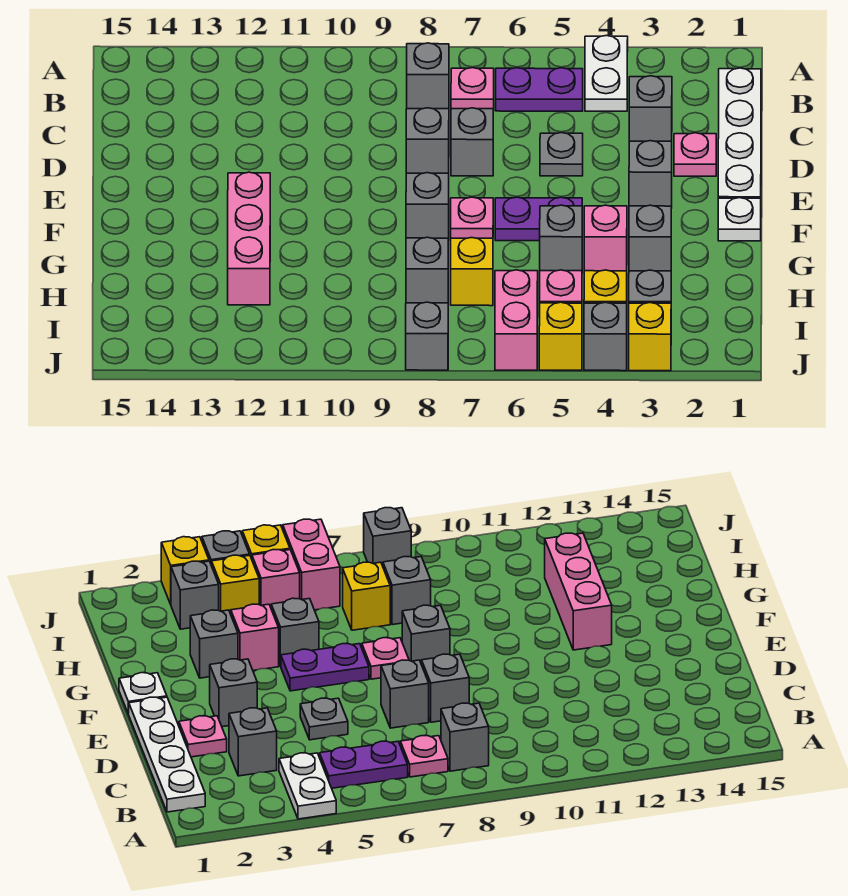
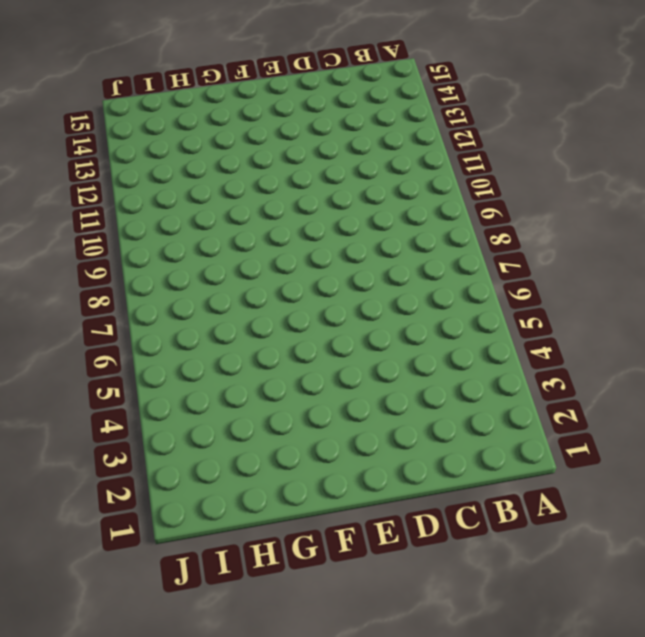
none -> white 1x2 plate [585,35,628,111]
none -> white 1x4 plate [718,68,761,198]
none -> purple 1x2 plate [496,68,583,111]

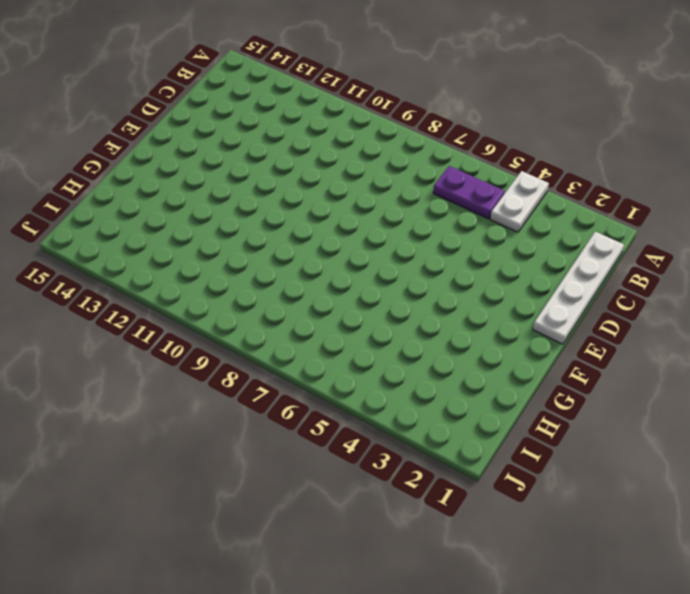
none -> pink 1x1 plate [451,68,494,111]
none -> grey 1x1 brick [407,43,449,109]
none -> grey 1x1 brick [629,76,672,141]

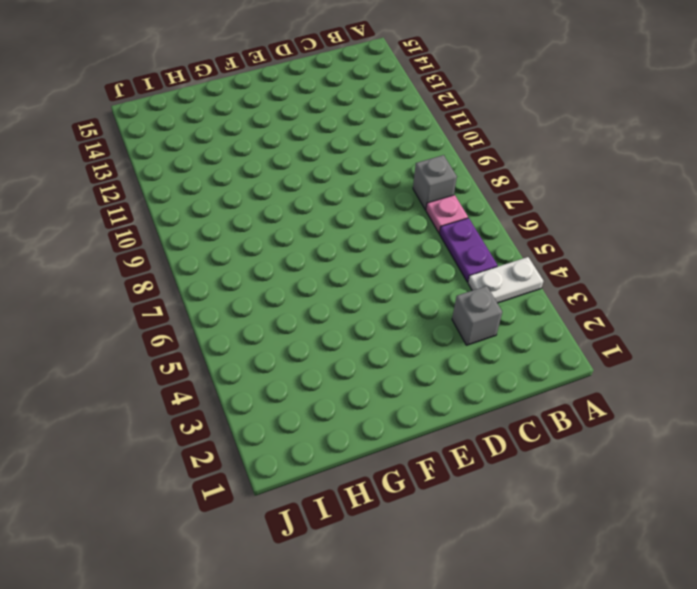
none -> white 1x4 plate [718,68,761,198]
none -> pink 1x1 plate [674,133,716,176]
none -> grey 1x1 plate [540,133,583,176]

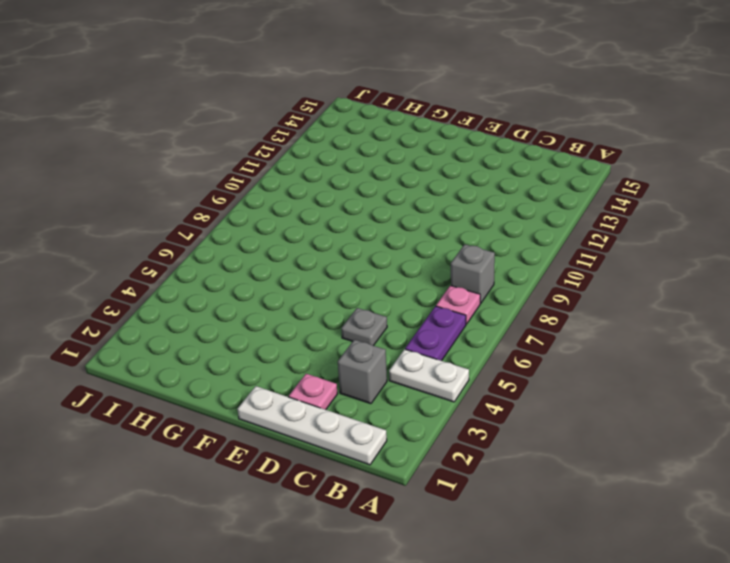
none -> grey 1x1 brick [451,108,493,176]
none -> grey 1x1 brick [406,108,449,173]
none -> grey 1x1 brick [629,141,672,208]

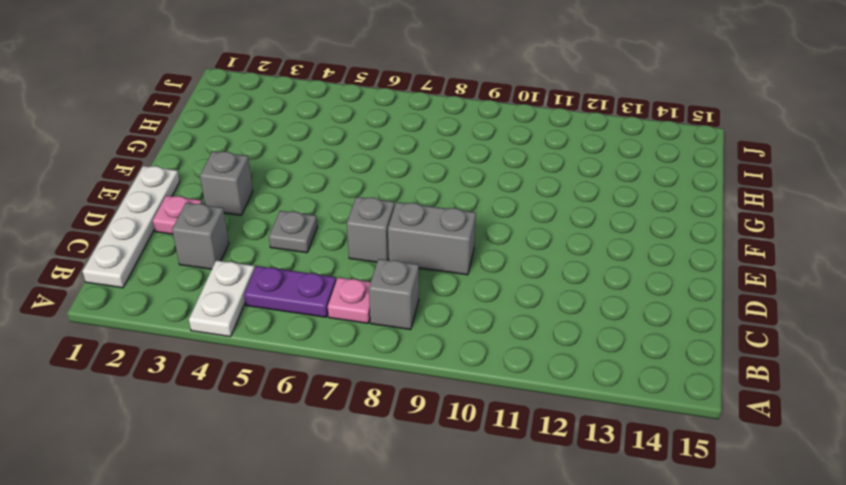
grey 1x2 brick [388,202,476,275] -> grey 1x1 brick [406,108,449,173]
none -> white 1x1 plate [718,198,761,241]
none -> purple 1x2 plate [495,197,582,241]
none -> pink 1x1 plate [451,197,493,238]

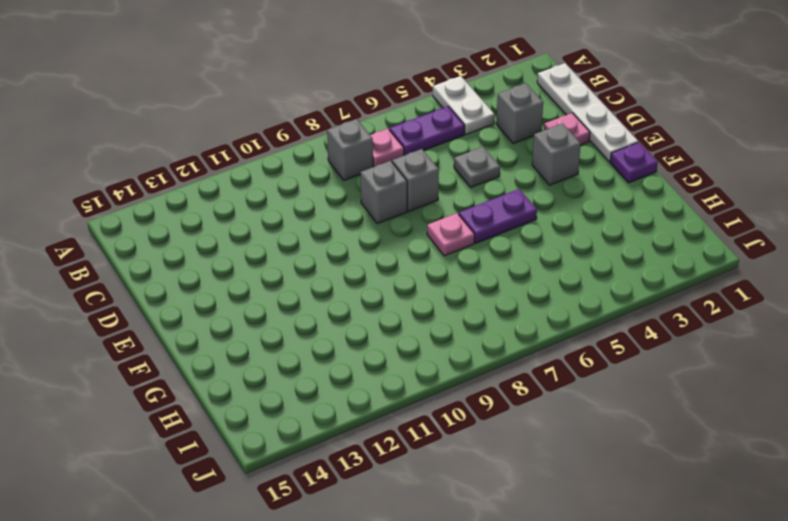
purple 1x1 plate [610,142,658,183] -> white 1x1 plate [718,198,761,241]
none -> grey 1x1 brick [406,173,449,240]
none -> pink 1x3 brick [228,172,270,305]
none -> grey 1x1 brick [629,205,671,271]

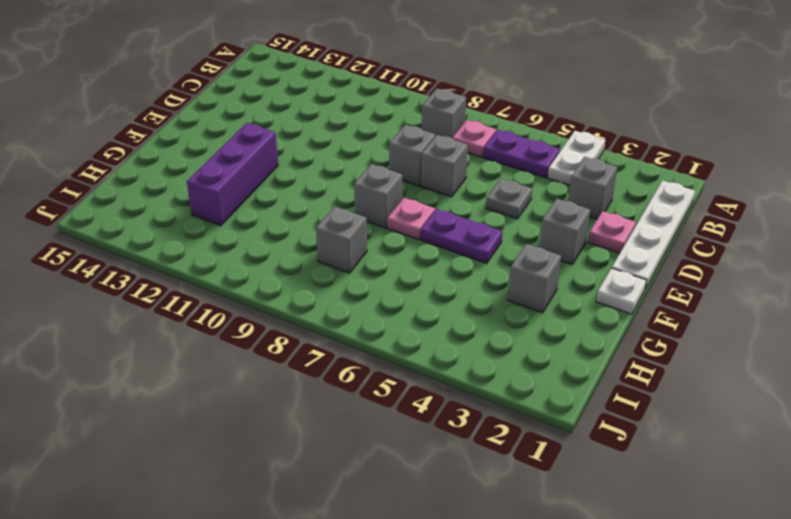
purple 1x3 brick [187,123,278,225] -> pink 1x3 brick [228,172,270,305]
none -> pink 1x1 brick [584,205,627,271]
none -> grey 1x1 brick [540,205,582,271]
none -> yellow 1x1 brick [451,238,493,306]

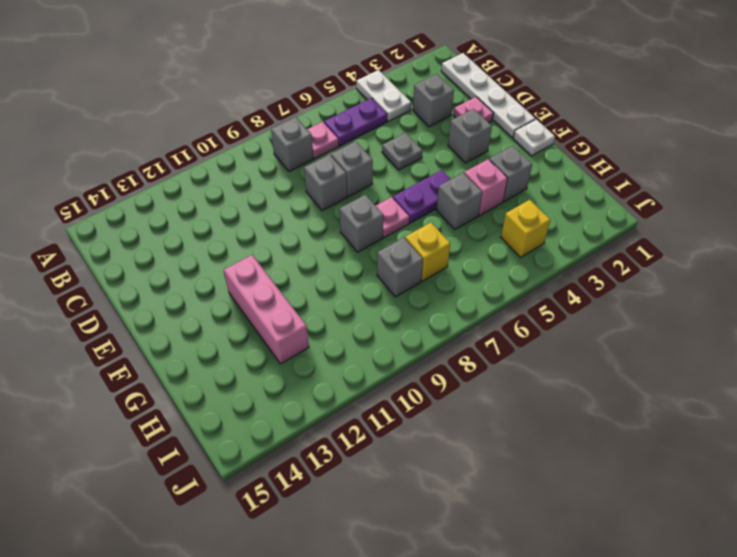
none -> grey 1x1 brick [629,270,671,303]
none -> pink 1x1 brick [540,270,582,303]
none -> pink 1x2 brick [495,270,538,370]

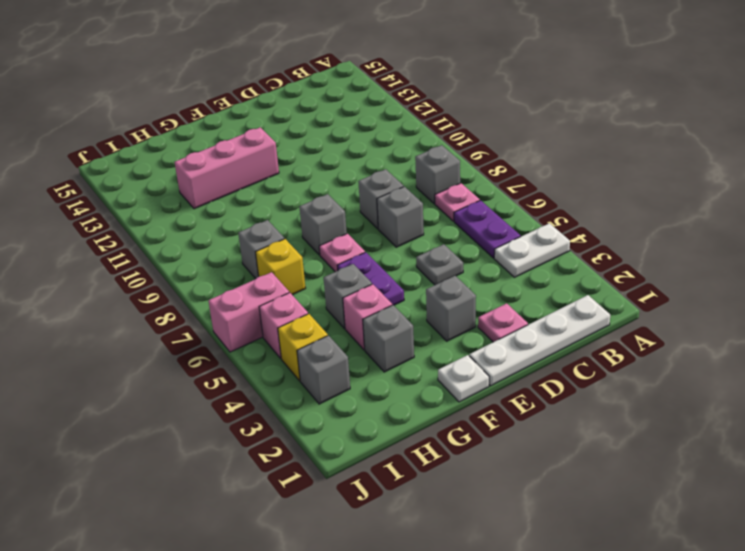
none -> grey 1x1 brick [629,76,672,141]
none -> yellow 1x1 brick [629,303,671,371]
none -> grey 1x1 brick [584,302,627,371]

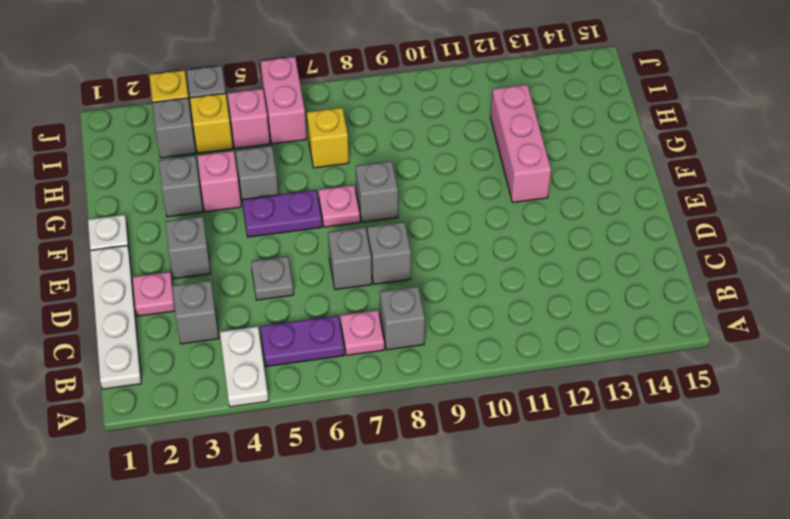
none -> grey 1x1 brick [406,237,448,303]
none -> yellow 1x1 brick [539,302,582,370]
none -> grey 1x1 brick [406,302,448,370]

